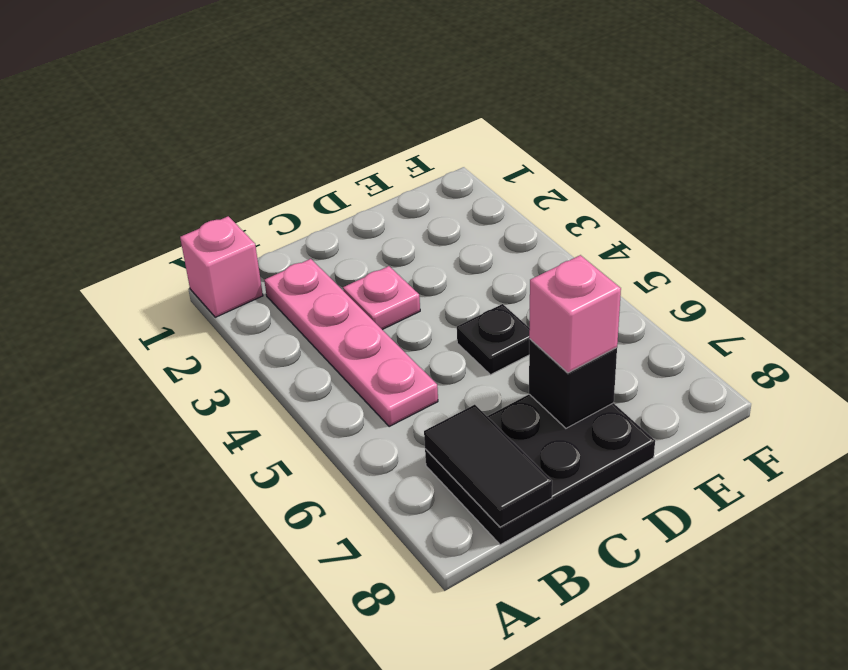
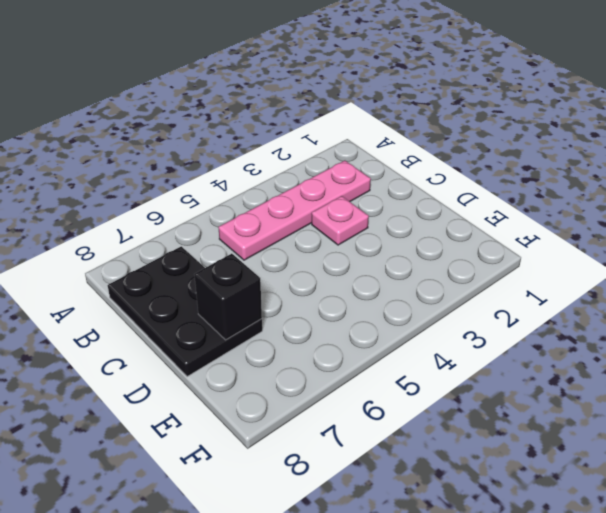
none -> pink 1x1 brick [180,216,263,317]
none -> black 1x1 plate [457,304,530,375]

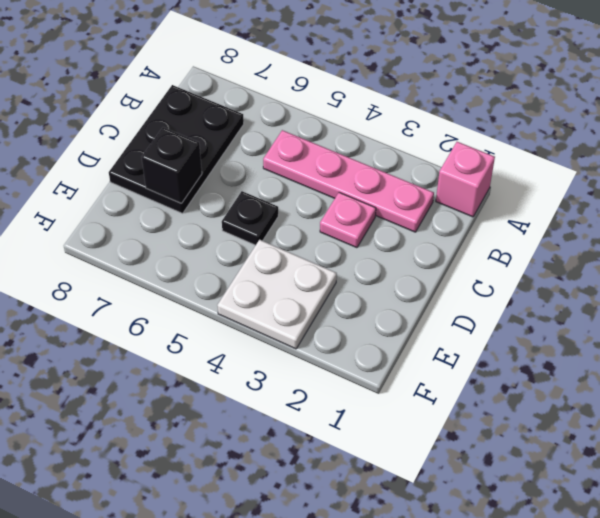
white 2x2 plate [217,240,337,349] -> none
none -> black 1x2 tile [424,405,552,527]
none -> pink 1x1 brick [529,255,621,373]

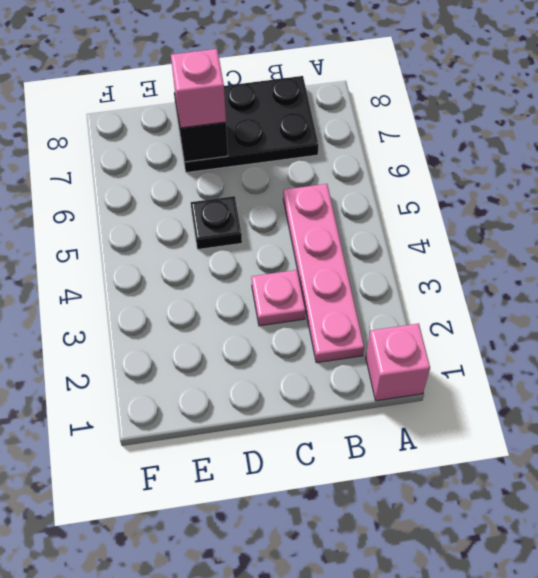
none -> black 1x2 tile [424,405,552,527]

